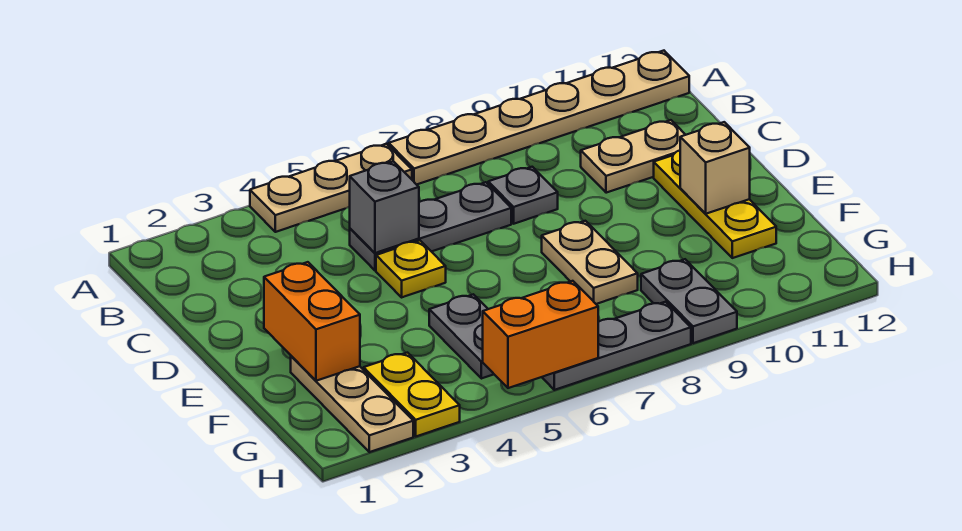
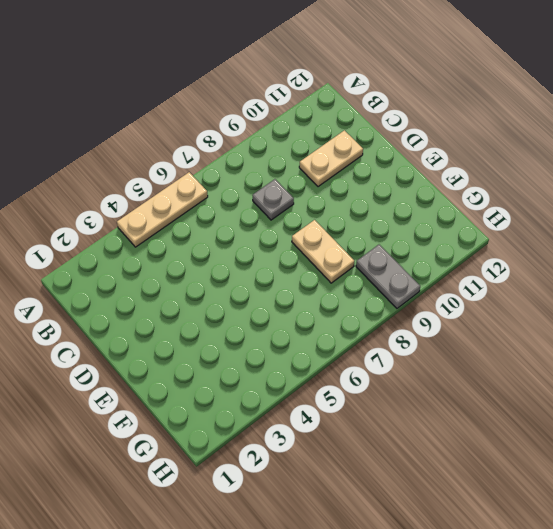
none -> tan 1x6 plate [389,51,689,185]
none -> grey 1x3 plate [350,182,511,270]
none -> yellow 1x1 plate [376,241,446,297]

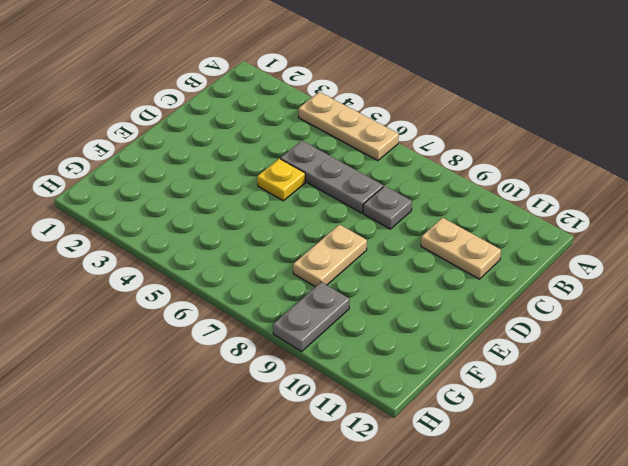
none -> tan 1x6 plate [389,51,689,185]
none -> yellow 1x3 plate [654,150,776,258]
none -> tan 1x3 plate [291,356,413,452]

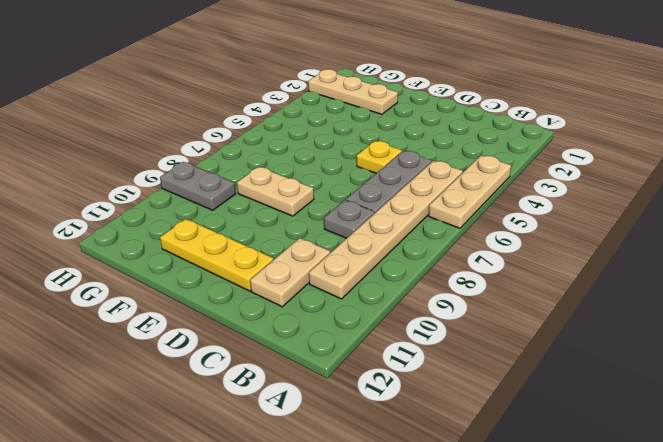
tan 1x6 plate [309,161,463,299] -> tan 1x6 plate moved to [389,51,689,185]
none -> grey 1x2 plate [429,294,494,379]
none -> yellow 1x2 plate [364,353,460,436]
none -> grey 1x3 plate [542,302,691,390]

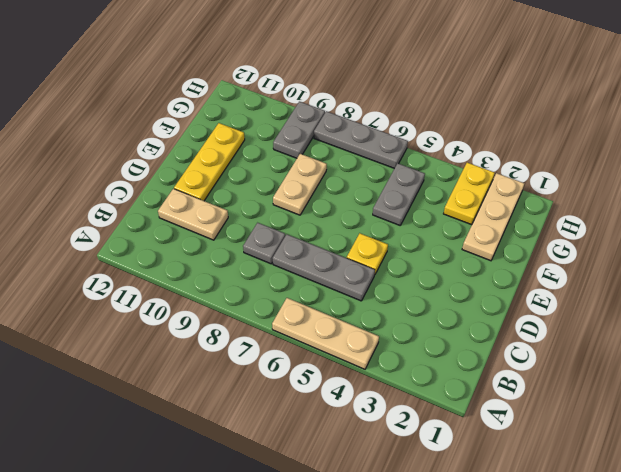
none -> tan 1x6 plate [389,51,689,185]
none -> grey 1x1 brick [350,161,419,253]
none -> orange 1x2 brick [264,262,360,381]

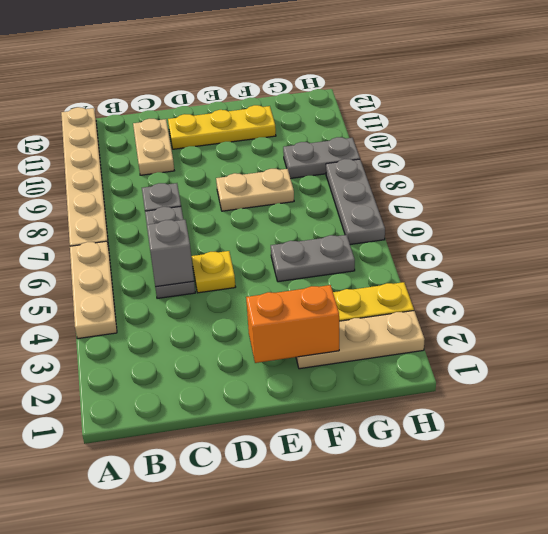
none -> tan 1x1 brick [680,122,750,214]
none -> orange 1x2 brick [483,281,598,388]

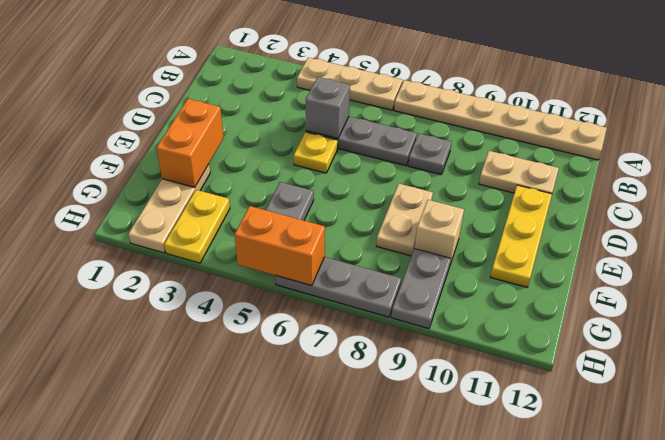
tan 1x1 brick [415,200,464,264] -> tan 1x1 brick moved to [680,122,750,214]

